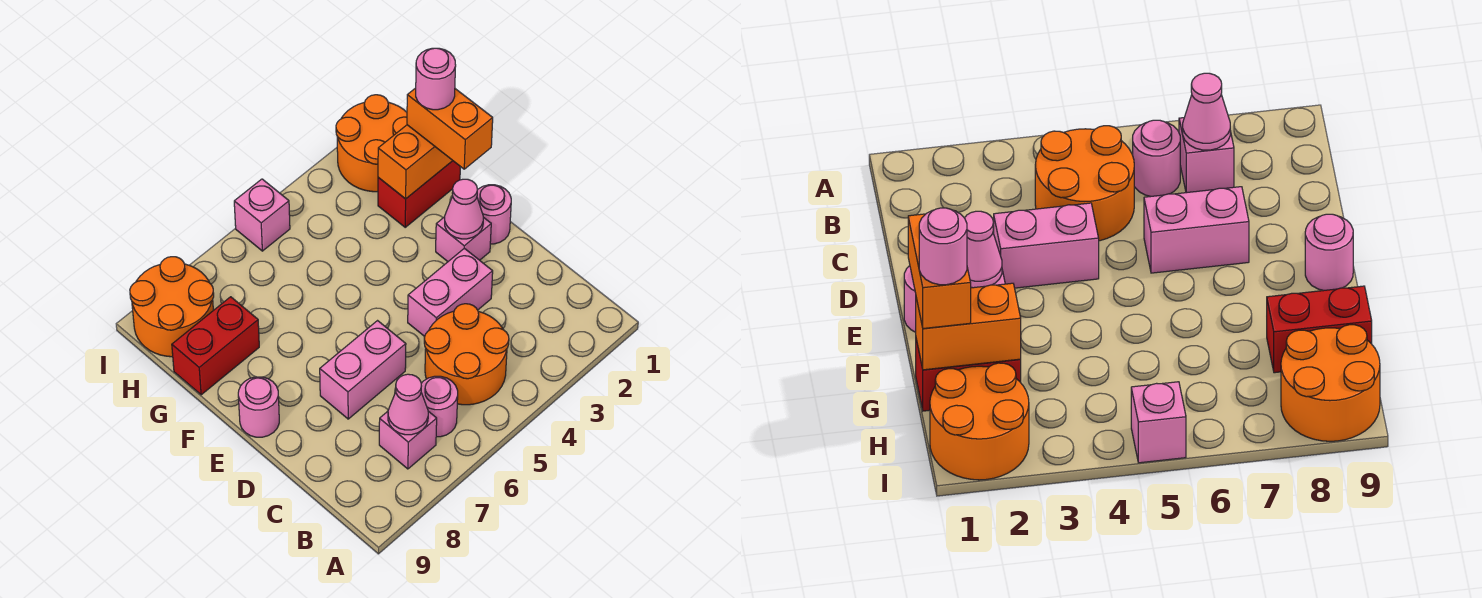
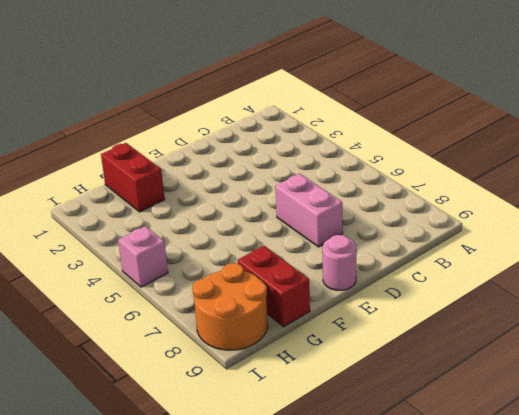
none -> orange 2x2 round brick [424,304,509,405]
none -> pink 1x1 round brick [421,376,458,437]
none -> pink 1x1 brick [379,411,437,469]

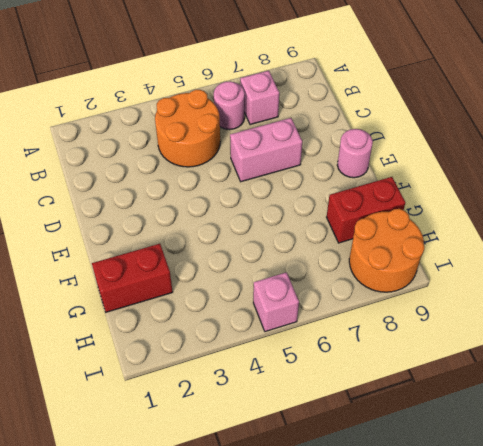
none -> pink 1x2 brick [408,248,493,336]
none -> pink 1x1 round brick [477,185,511,244]
none -> pink 1x1 brick [436,217,491,261]

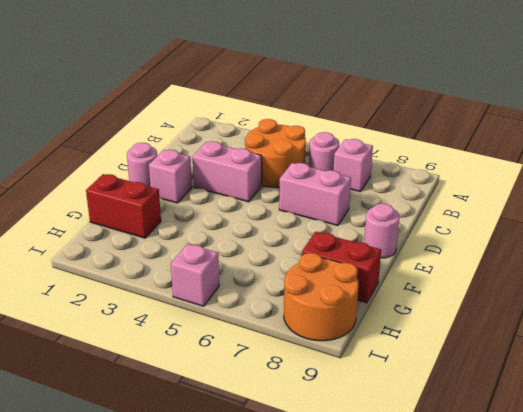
none -> orange 2x2 round brick [336,95,407,192]
none -> pink 1x1 cone [388,374,428,435]
none -> pink 1x1 cone [445,179,483,239]

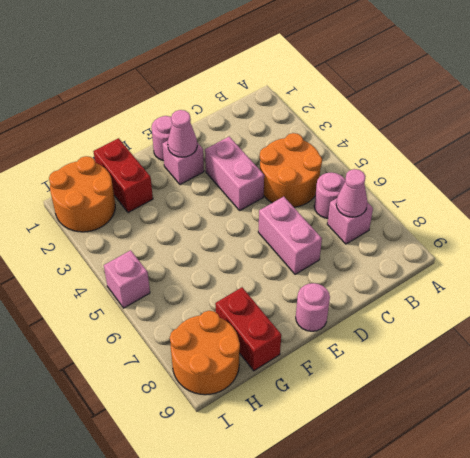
none -> orange 1x2 brick [378,125,453,199]
none -> orange 1x2 brick [407,88,493,169]
none -> pink 1x1 round brick [416,48,456,110]

